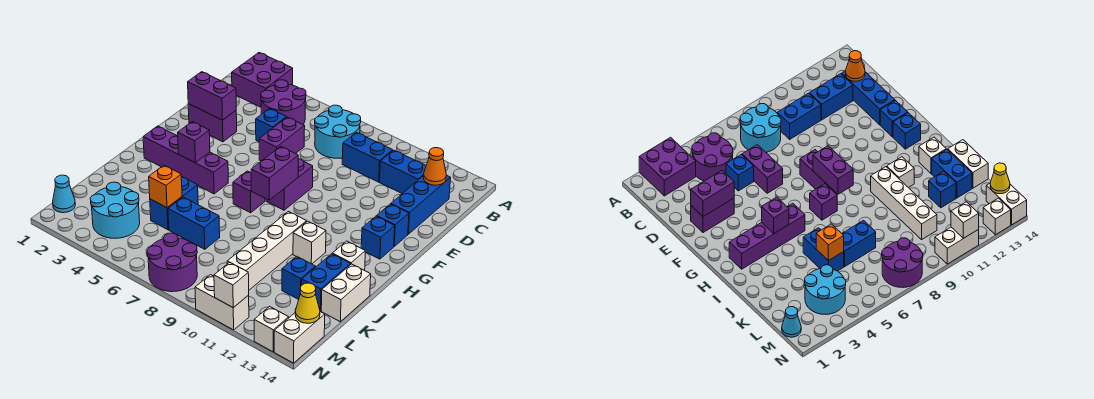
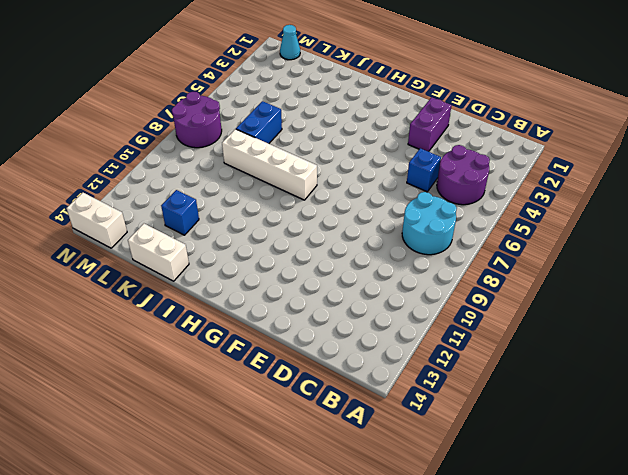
white 1x4 brick [222,129,317,200] -> white 1x4 brick moved to [227,212,307,290]
none -> purple 2x2 brick [232,53,293,107]
none -> blue 1x2 brick [342,132,393,182]
none -> blue 1x2 brick [380,150,426,194]
none -> blue 1x3 brick [391,175,451,234]

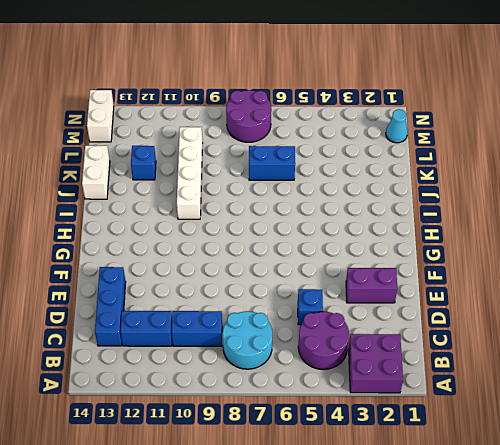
none -> purple 1x2 brick [259,117,305,161]
none -> purple 1x2 brick [266,159,313,210]
none -> blue 1x1 brick [377,204,409,246]
none -> blue 1x1 brick [361,216,395,259]

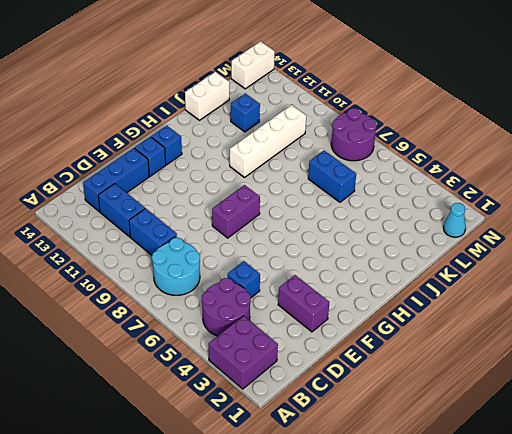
none -> purple 1x2 brick [259,117,305,161]
none -> purple 1x4 brick [143,126,228,194]
none -> purple 1x1 brick [233,171,265,213]
none -> white 1x1 brick [293,221,326,264]

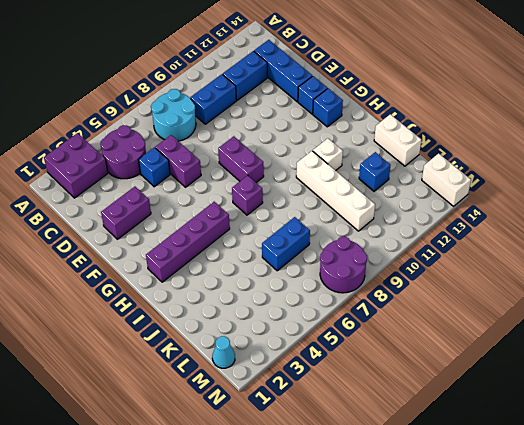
none -> white 1x1 brick [332,241,365,270]
none -> blue 1x2 brick [150,176,198,230]
none -> blue 1x2 brick [302,254,351,311]
none -> cyan 2x2 round brick [90,182,140,238]

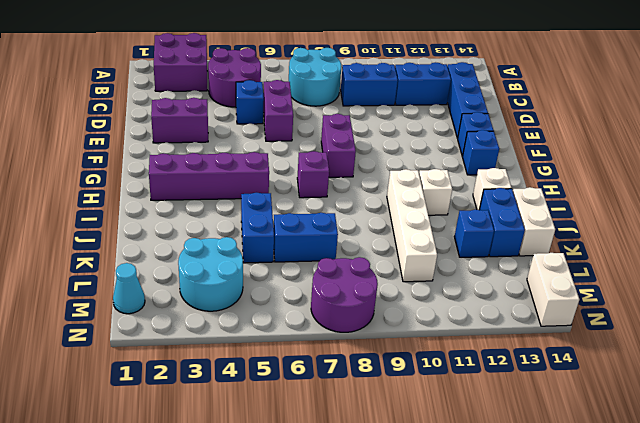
none -> white 1x2 brick [195,275,249,330]
none -> white 1x1 brick [254,307,289,352]
none -> orange 1x1 cone [423,148,446,185]
none -> purple 1x2 brick [188,72,236,120]

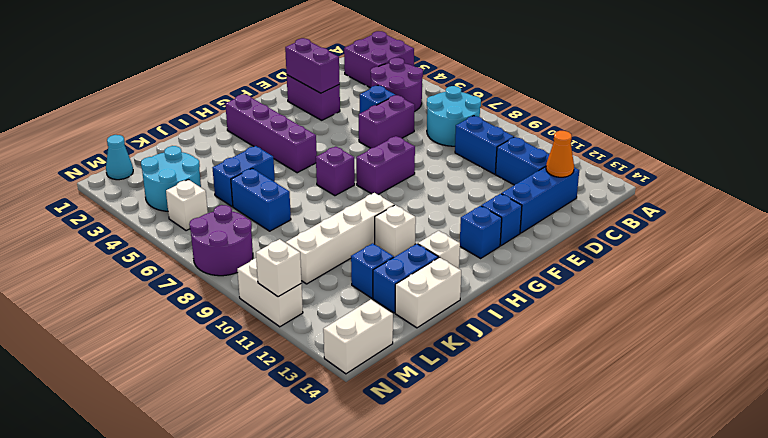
white 1x1 brick [166,179,208,231] -> white 1x1 brick moved to [254,307,289,352]
none -> purple 1x2 brick [251,146,298,200]
none -> purple 1x1 brick [178,122,210,163]
none -> orange 1x1 brick [149,165,182,208]
none -> yellow 1x1 cone [295,283,320,323]

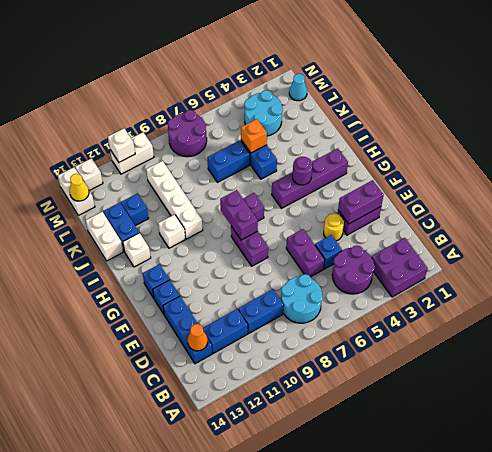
yellow 1x1 round brick [324,213,344,241] -> none
purple 1x1 round brick [292,157,312,185] -> purple 1x1 brick [178,122,210,163]

